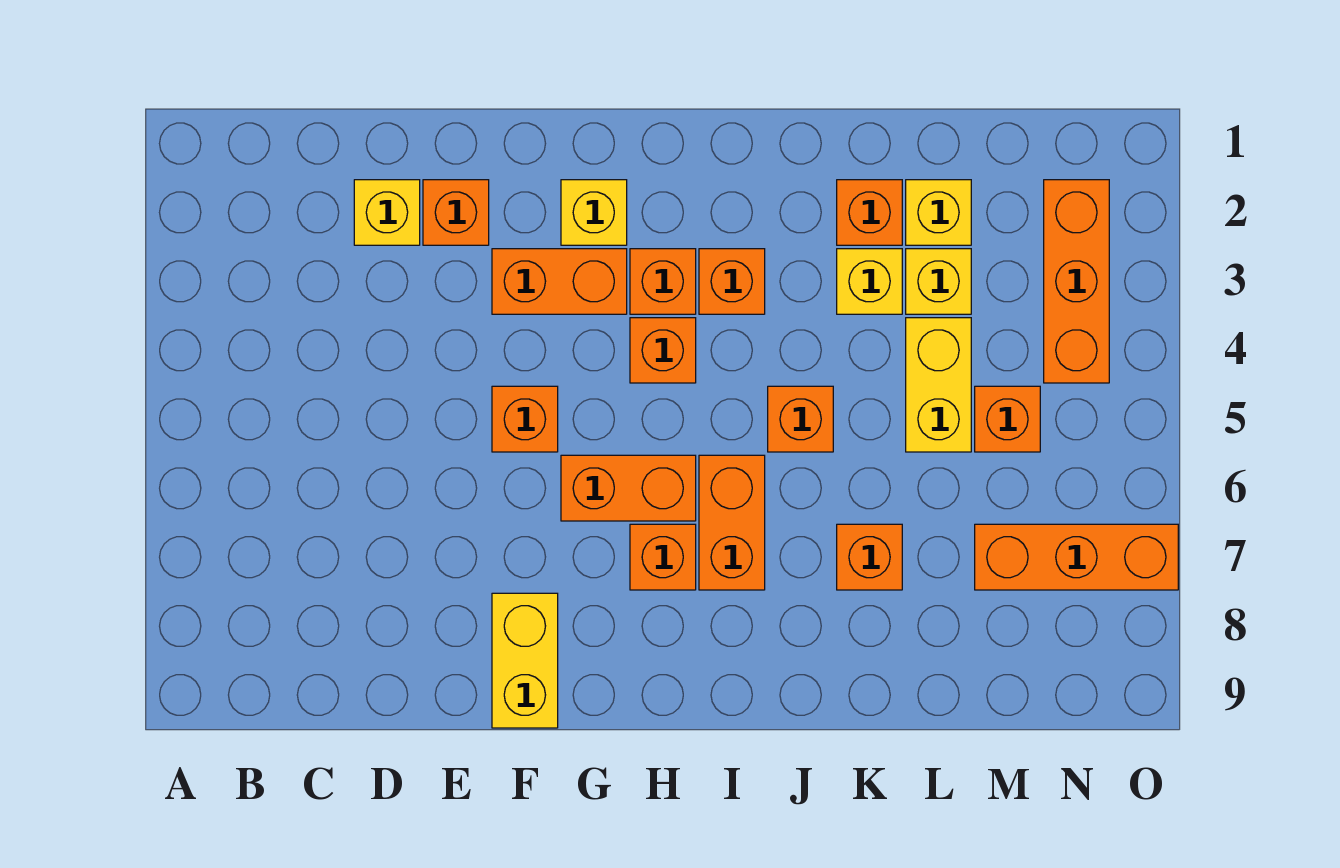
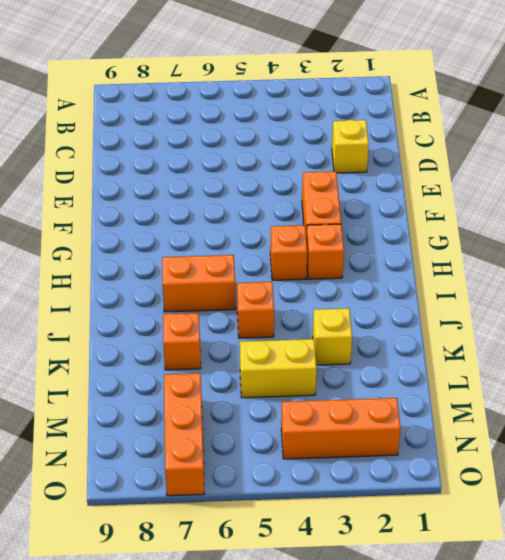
none -> orange 1x1 brick [423,180,489,245]
none -> orange 1x1 brick [492,386,558,452]
none -> yellow 1x2 brick [492,593,558,728]

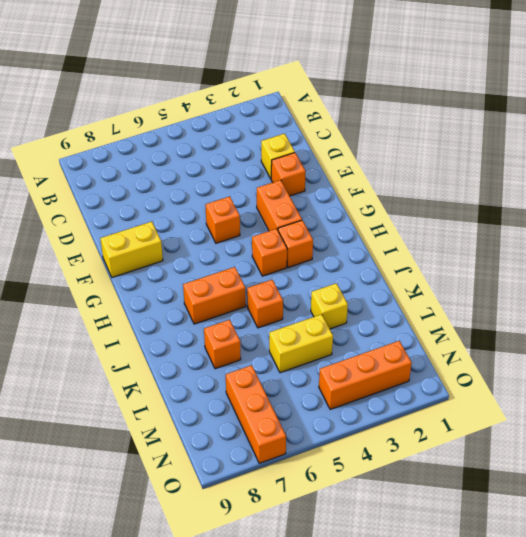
none -> yellow 1x1 brick [561,180,627,245]
none -> orange 1x2 brick [561,455,696,521]
none -> orange 1x1 brick [630,524,696,590]

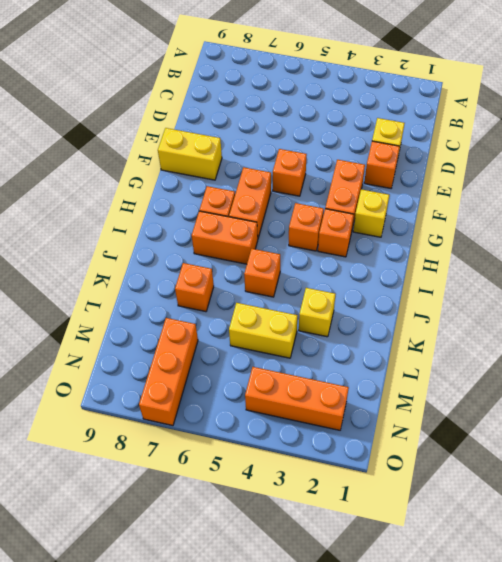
none -> orange 1x1 brick [699,249,765,314]
none -> orange 1x1 brick [837,180,902,245]
none -> yellow 1x1 brick [906,180,971,245]

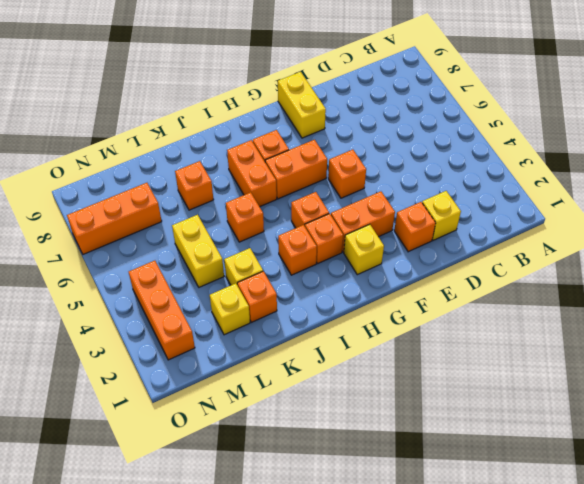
none -> yellow 1x1 brick [906,249,971,314]
none -> orange 1x1 brick [975,386,1040,452]

